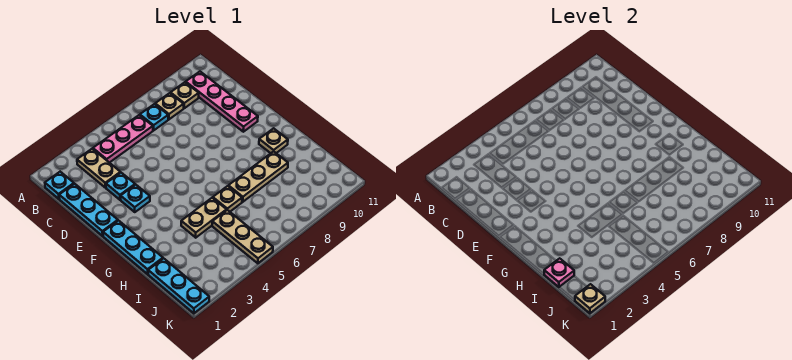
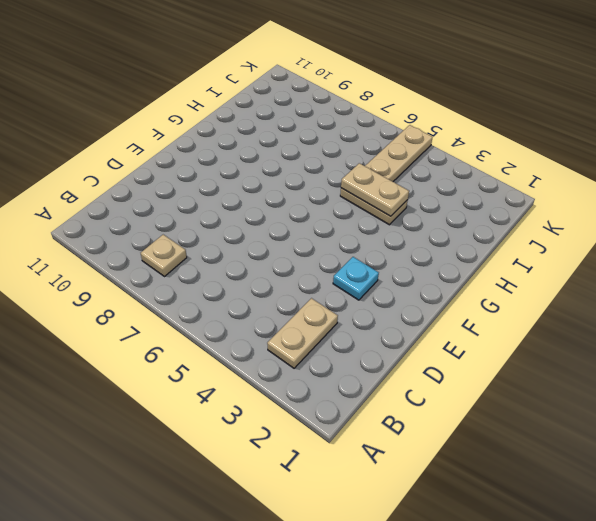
tan 1x2 plate [341,163,409,216] -> none
none -> cyan 1x1 plate [45,172,74,199]
none -> pink 1x3 plate [93,115,153,163]
none -> cyan 1x1 plate [140,104,168,130]

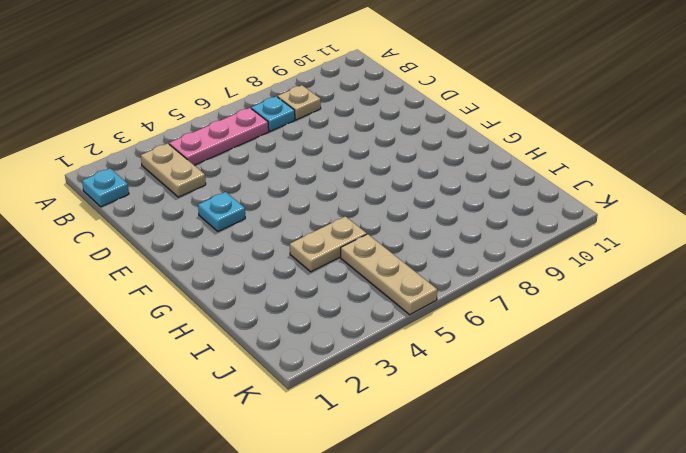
none -> tan 1x1 plate [171,82,199,108]
none -> pink 1x4 plate [186,72,258,132]
none -> cyan 1x3 plate [59,184,118,236]

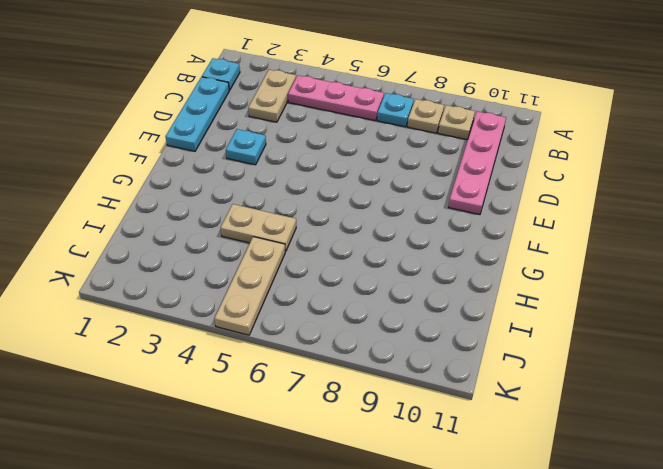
none -> cyan 1x1 plate [106,173,135,200]
none -> cyan 1x3 plate [103,221,163,274]
none -> tan 1x1 plate [259,128,288,153]

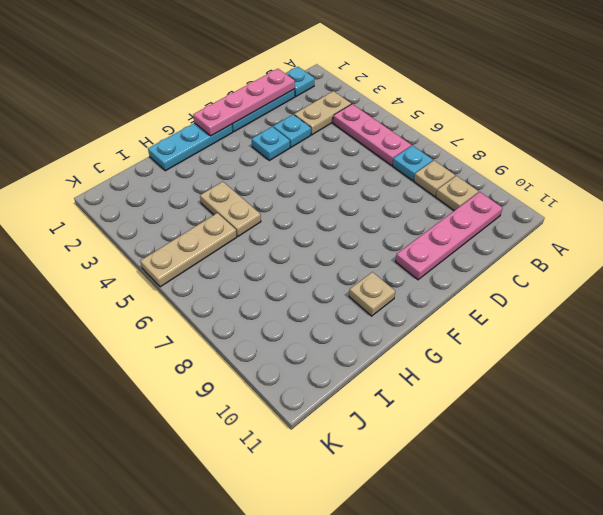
pink 1x4 plate [193,69,295,136] -> none
none -> tan 1x1 plate [213,186,242,212]
none -> tan 1x3 plate [228,151,288,202]
none -> cyan 1x3 plate [148,258,209,313]

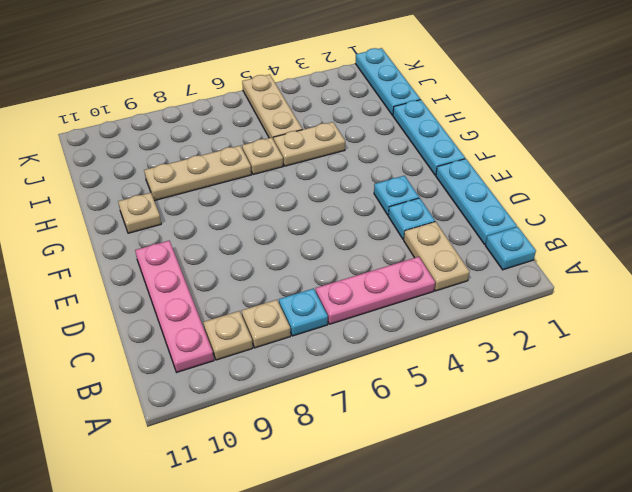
none -> pink 1x1 plate [544,258,574,287]
none -> tan 1x1 plate [575,284,605,313]

